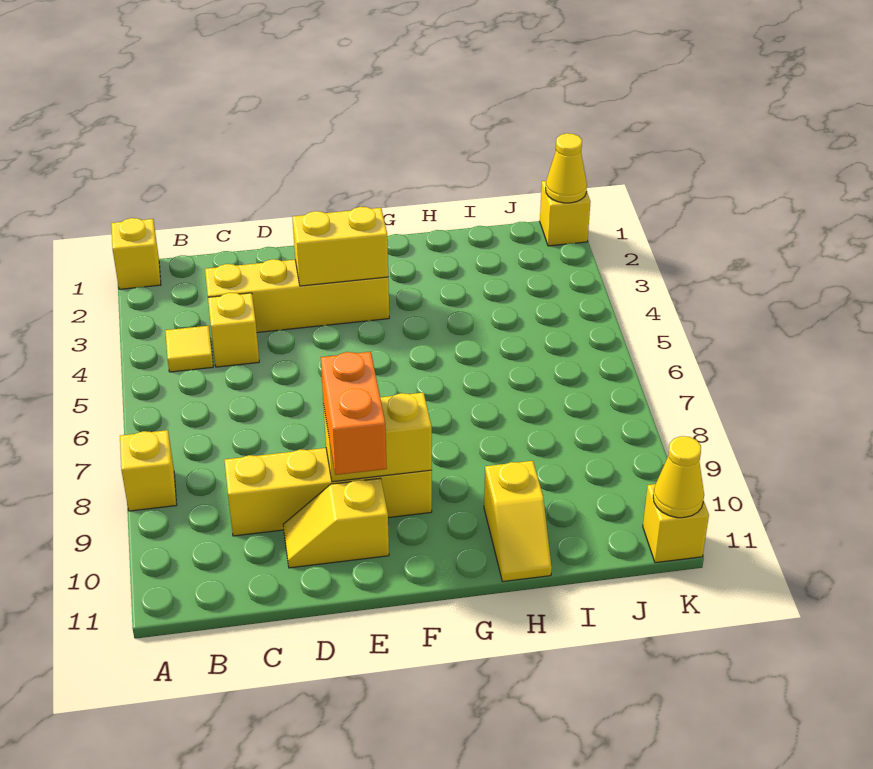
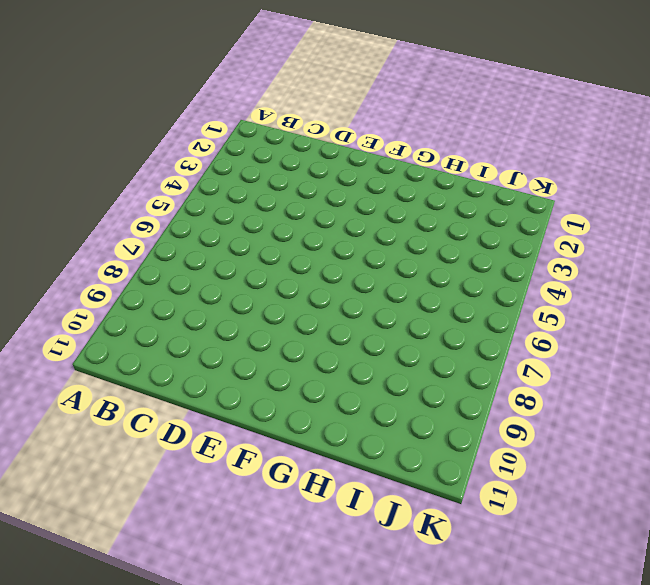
none -> yellow 1x1 brick [111,218,161,289]
none -> yellow 1x1 brick [120,430,177,511]
none -> yellow 1x1 tile [165,326,213,372]

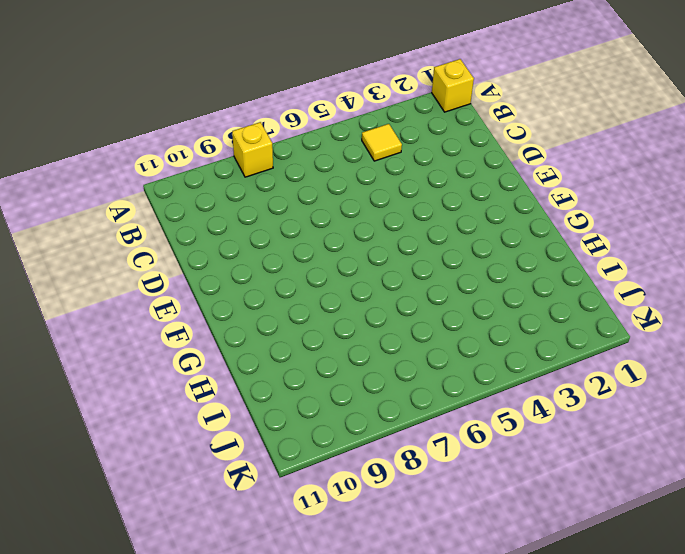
none -> yellow 1x4 brick [205,259,389,332]
none -> yellow 1x1 brick [208,293,259,367]
none -> yellow 1x4 brick [225,448,432,536]

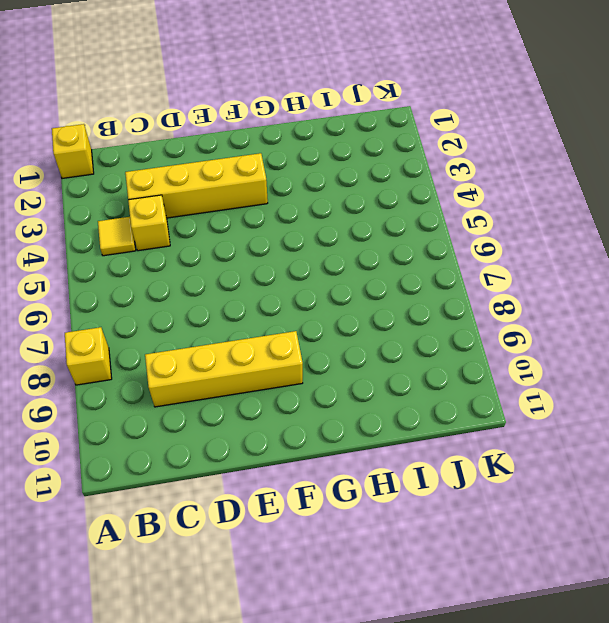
none -> yellow 1x2 slope [283,478,389,568]
none -> yellow 1x2 slope [484,461,552,582]
none -> yellow 1x1 brick [540,181,591,246]

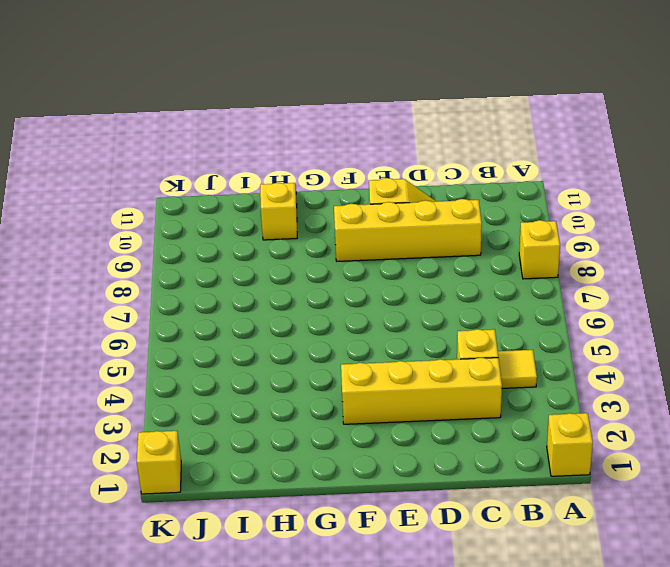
none -> yellow 1x1 brick [643,484,709,563]
none -> yellow 1x2 brick [292,207,388,286]
none -> yellow 1x2 brick [324,393,432,482]

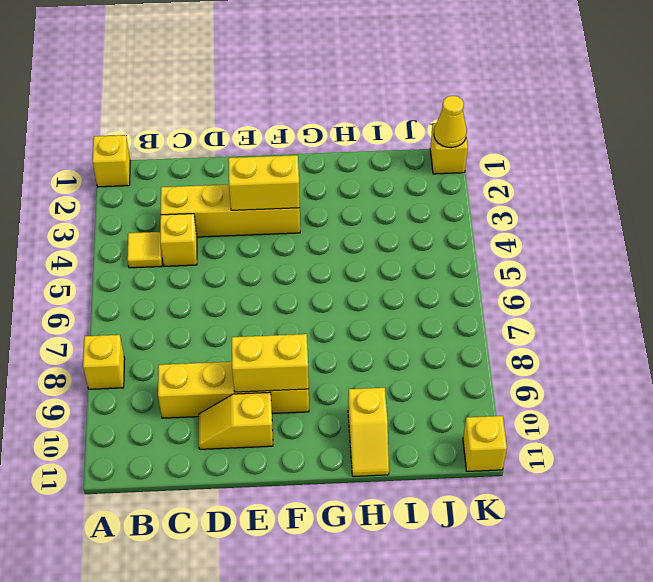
none -> yellow 1x1 cone [653,436,704,518]
none -> orange 1x2 brick [321,352,387,475]

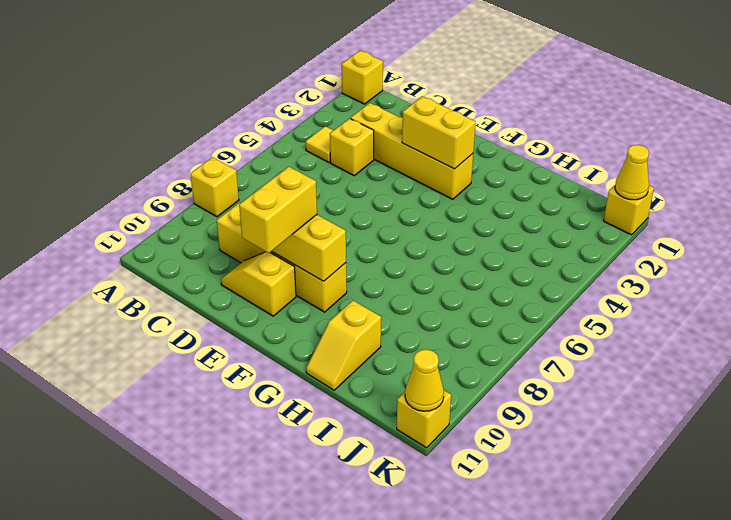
yellow 1x2 brick [239,167,317,253] -> orange 1x2 brick [321,352,387,475]

